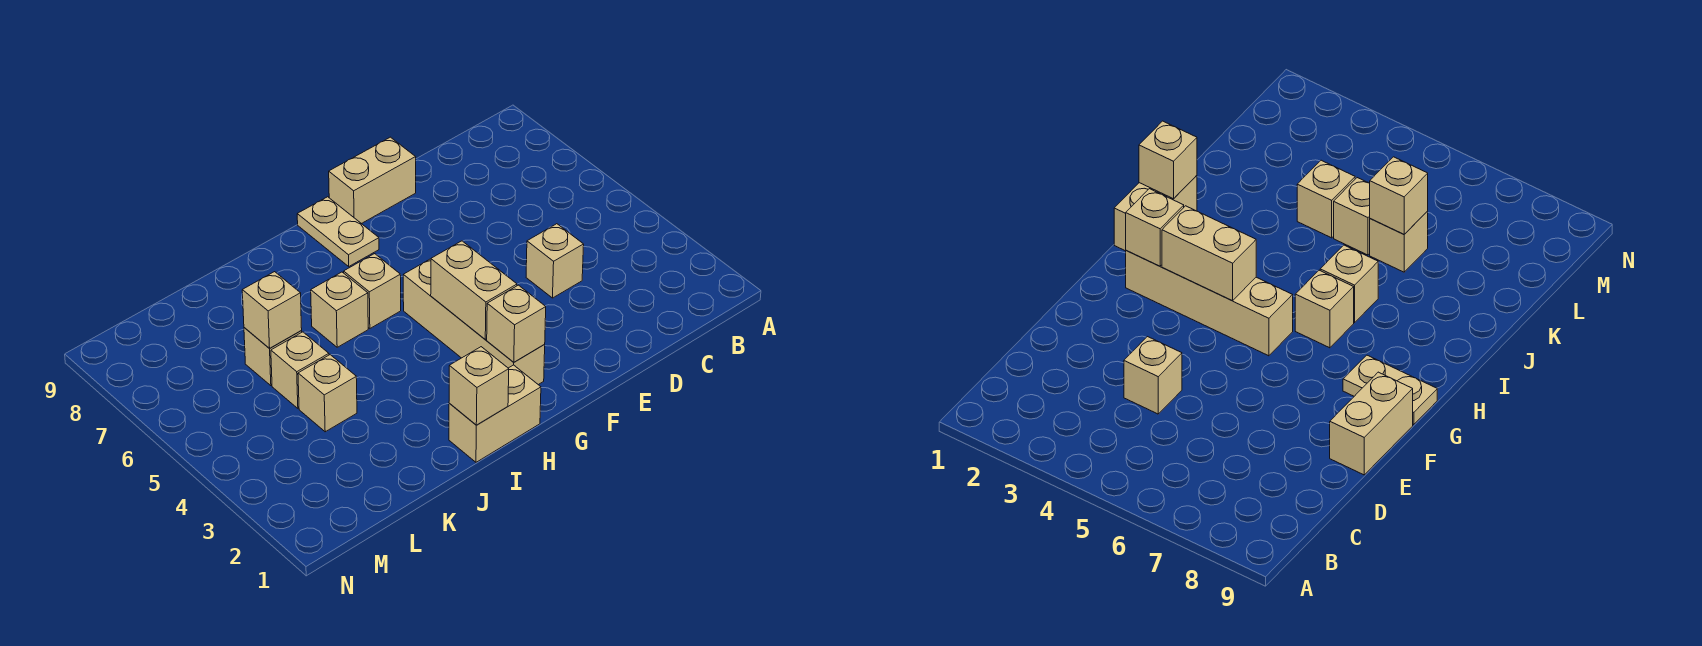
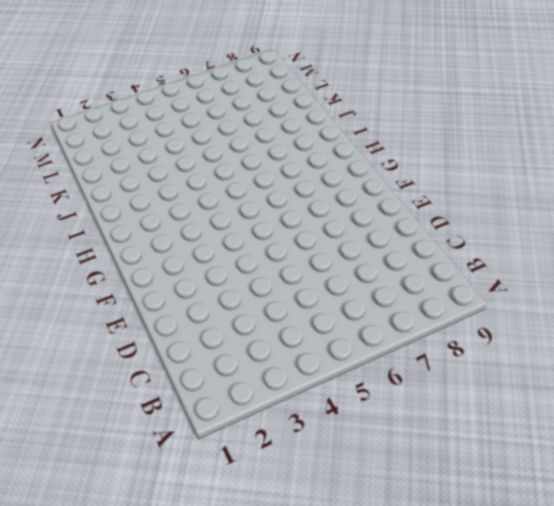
none -> tan 1x1 brick [526,224,584,298]
none -> tan 1x2 brick [329,137,416,224]
none -> tan 1x4 brick [403,259,545,385]

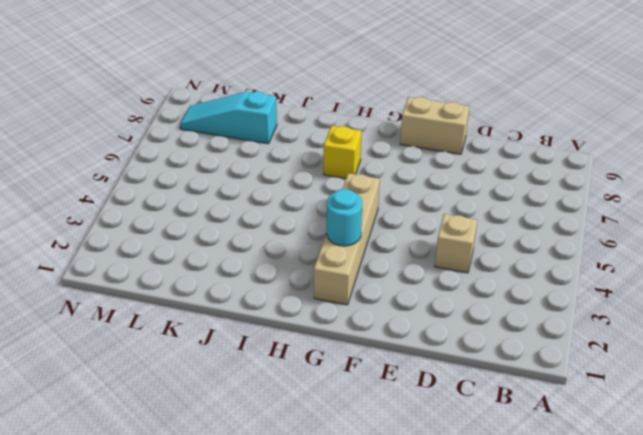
cyan 1x1 round brick [327,189,362,246] -> tan 1x2 brick [431,241,517,339]
yellow 1x1 brick [324,126,362,179] -> none
cyan 1x3 slope [180,91,277,144] -> none
none -> tan 1x2 plate [297,197,379,266]
none -> tan 1x2 brick [449,365,541,462]
none -> tan 1x1 brick [344,254,401,328]

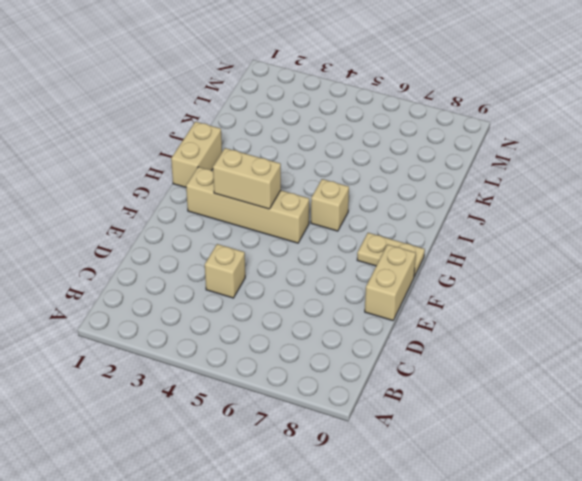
none -> tan 1x1 brick [311,272,368,347]
none -> tan 1x1 brick [298,355,357,432]
none -> tan 1x1 brick [271,332,329,408]

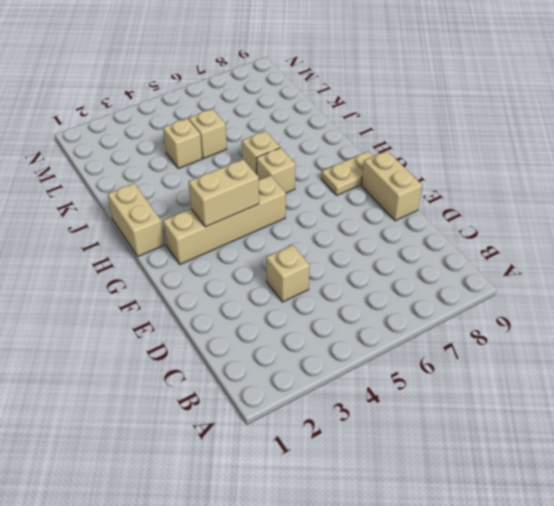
none -> tan 1x1 brick [244,328,302,386]
none -> tan 1x1 brick [487,285,546,362]
none -> tan 1x1 brick [449,347,509,425]

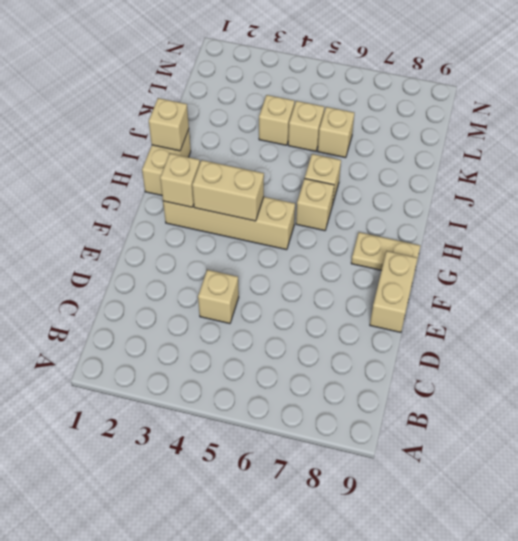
none -> tan 1x1 brick [242,272,302,349]

